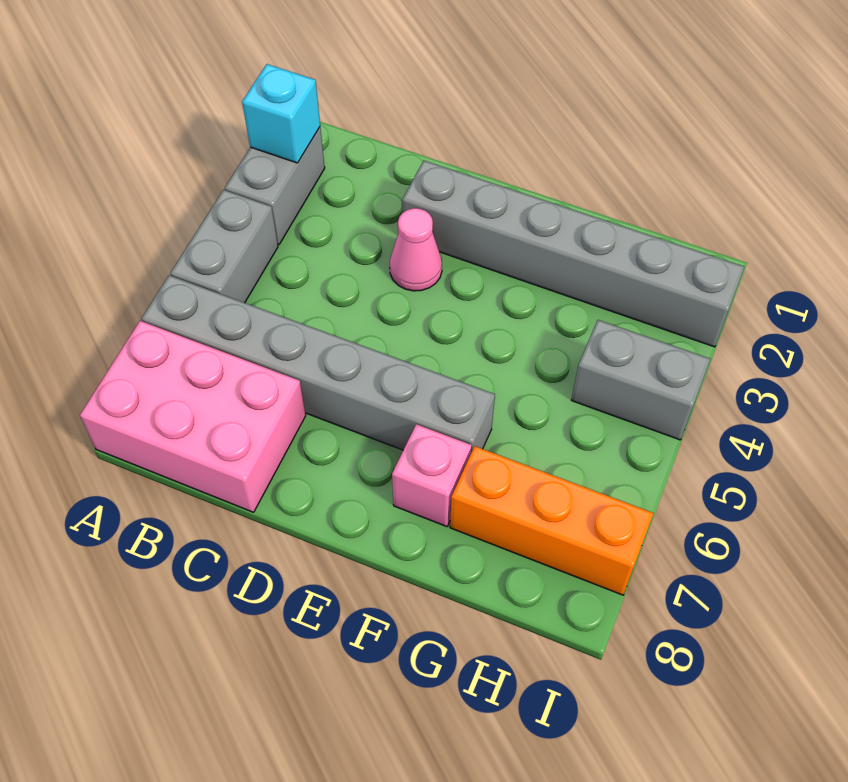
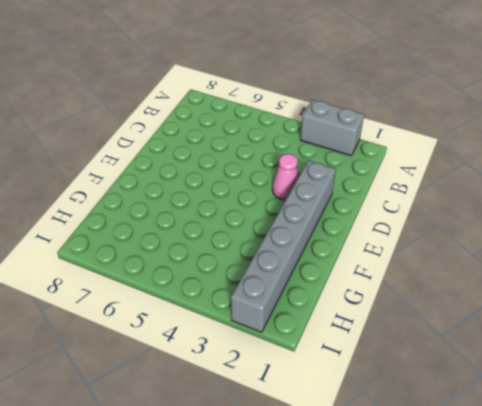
none -> grey 1x2 brick [170,190,278,303]
none -> grey 1x6 brick [141,275,495,452]

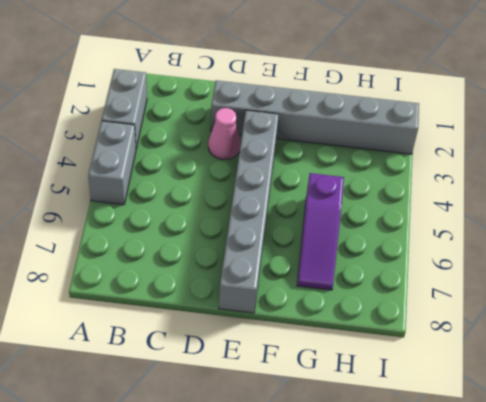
grey 1x6 brick [219,110,279,313] -> grey 1x6 brick turned to [141,275,495,452]
purple 1x3 slope [297,173,344,290] -> orange 1x3 brick [450,446,654,595]
none -> pink 2x3 brick [80,321,306,512]
none -> pink 1x1 brick [392,424,472,527]

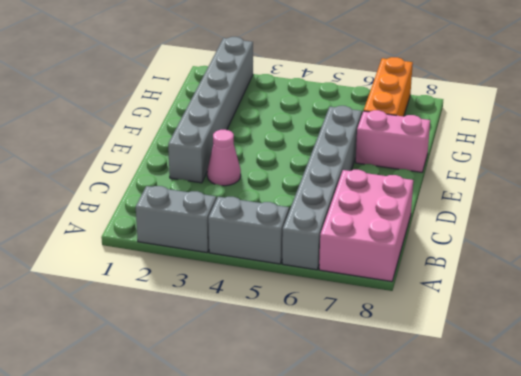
pink 1x2 brick [356,110,430,172] -> pink 1x1 brick [392,424,472,527]
none -> grey 1x2 brick [571,320,710,440]
none -> cyan 1x1 brick [242,64,320,163]

